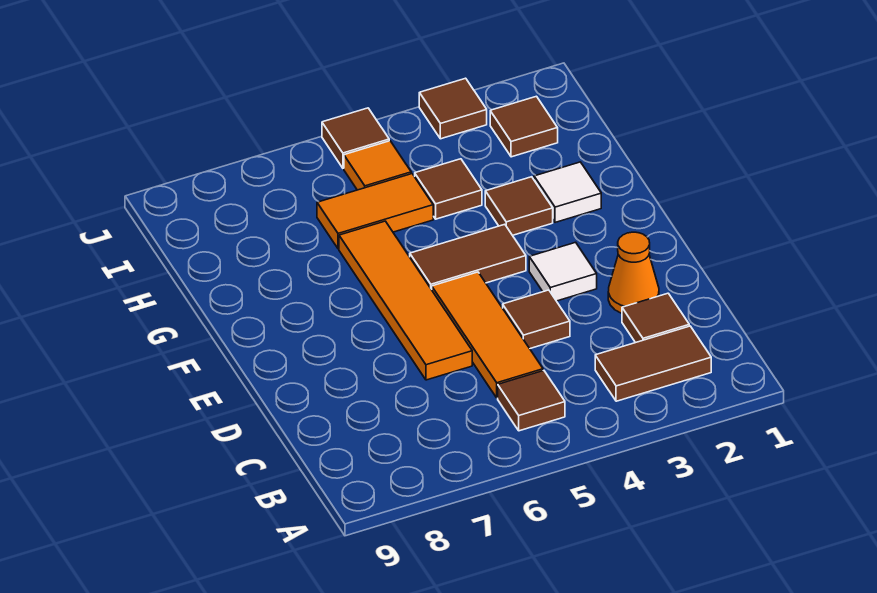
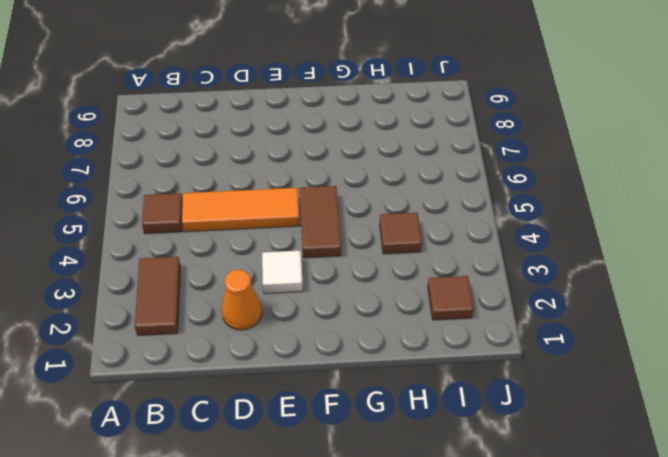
none -> brown 1x1 tile [622,293,689,343]
none -> brown 1x1 tile [503,290,570,348]
none -> orange 1x4 tile [339,221,472,380]

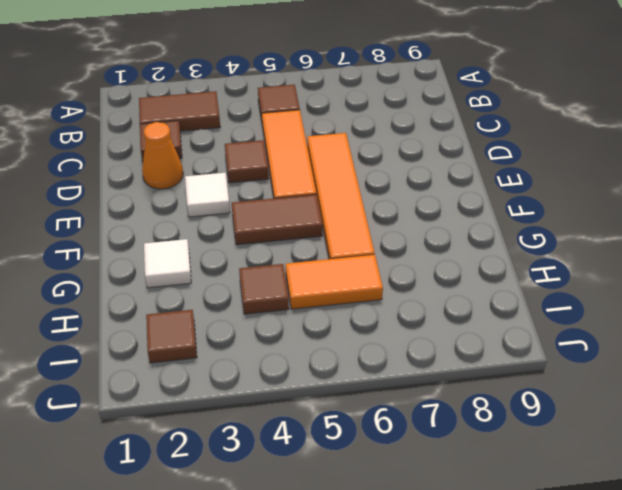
none -> brown 1x1 tile [485,177,553,235]
none -> orange 1x1 tile [344,141,411,190]
none -> brown 1x1 tile [419,78,487,139]

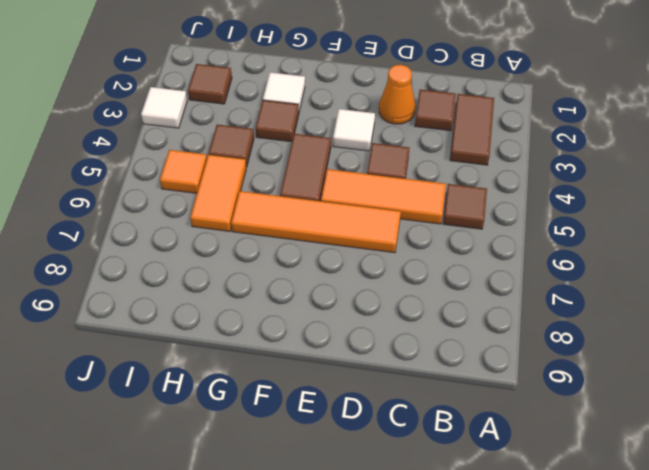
white 1x1 tile [141,87,187,128] -> brown 1x1 tile [419,78,487,139]
none -> brown 1x1 tile [322,108,389,168]

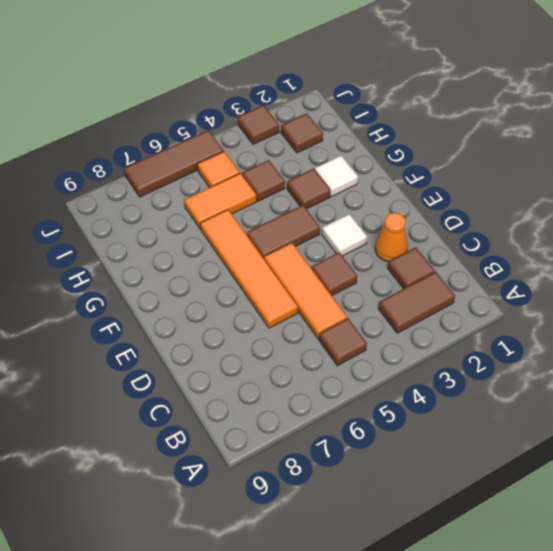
brown 1x3 tile [124,130,224,197] -> brown 1x1 tile [322,108,389,168]

